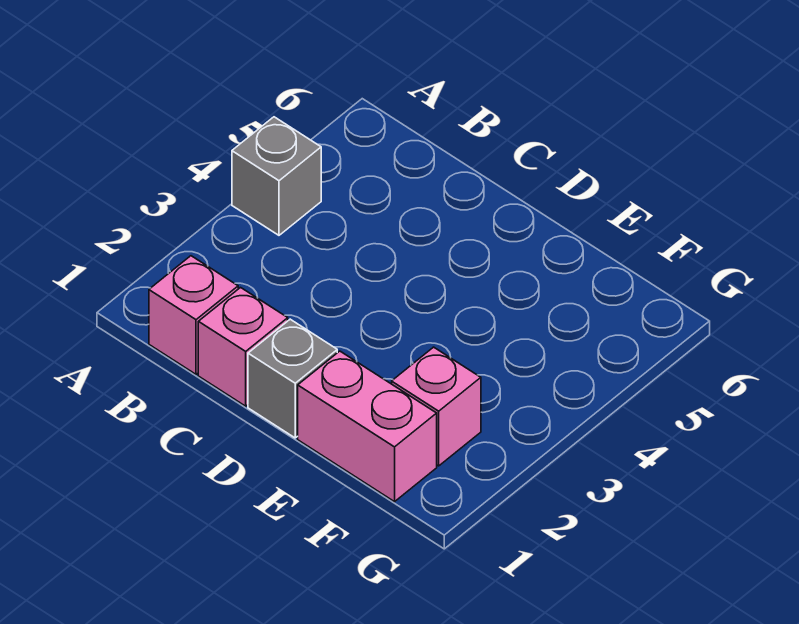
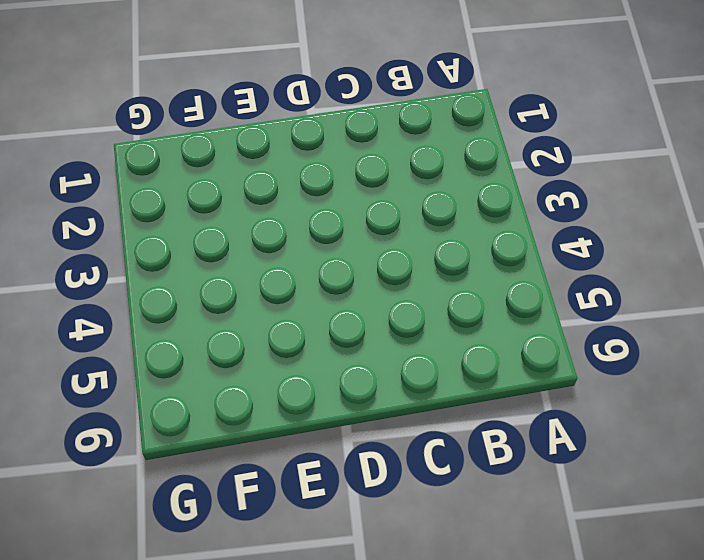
none -> grey 1x1 brick [232,117,321,235]
none -> pink 1x1 brick [149,256,238,374]

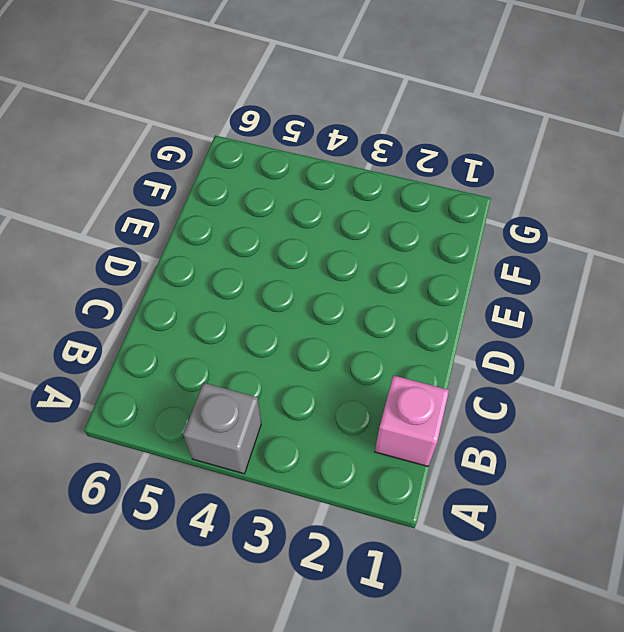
none -> pink 1x1 brick [198,288,288,406]
none -> grey 1x1 brick [248,319,337,438]

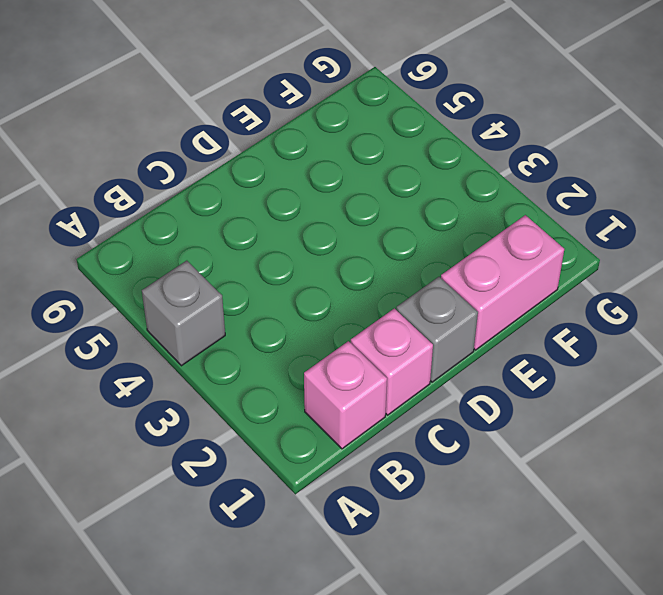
none -> pink 1x1 brick [392,347,481,466]

